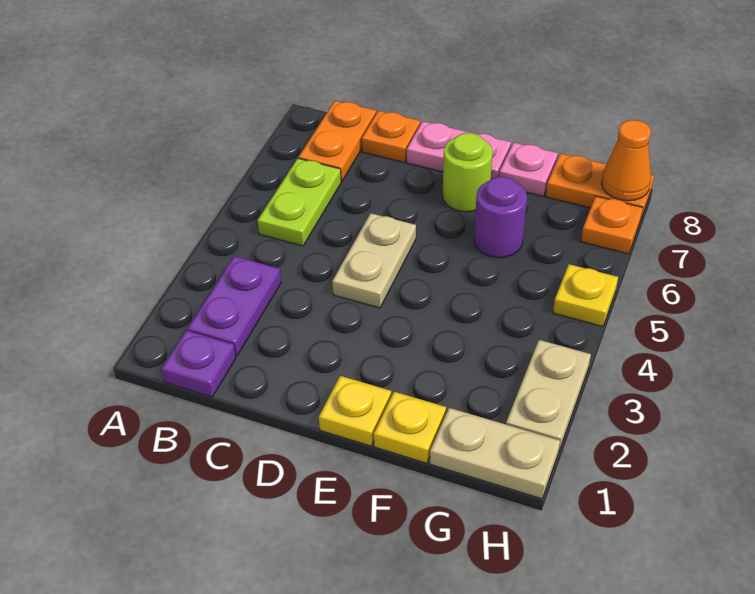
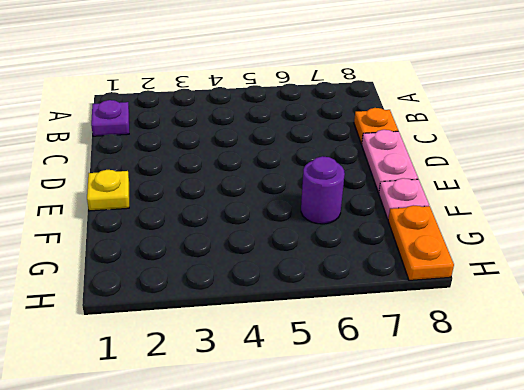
none -> purple 1x2 plate [187,256,281,356]
none -> lime 1x2 plate [257,158,341,246]
none -> orange 1x2 plate [298,101,376,182]

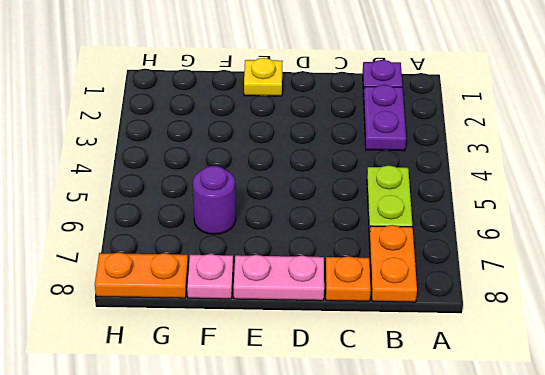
none -> tan 1x2 plate [332,213,416,308]
none -> lime 1x1 round brick [443,133,493,212]
none -> yellow 1x1 plate [374,392,446,463]

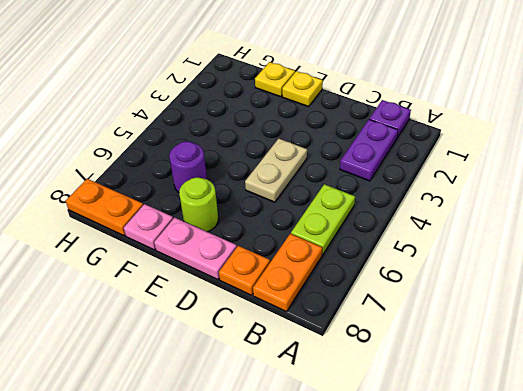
none -> tan 1x2 plate [430,408,560,499]
none -> tan 1x2 plate [506,340,591,450]
none -> yellow 1x1 plate [553,264,618,326]

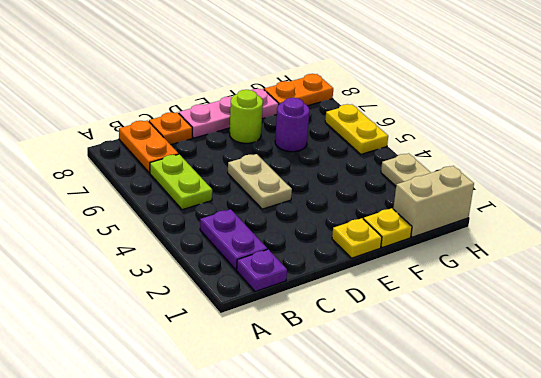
tan 1x2 brick [393,166,474,237] -> tan 1x2 plate [430,408,560,499]
yellow 1x2 plate [325,104,388,154] -> yellow 1x1 plate [553,264,618,326]
none -> orange 1x1 plate [581,196,643,254]
none -> orange 1x1 cone [602,120,651,201]

